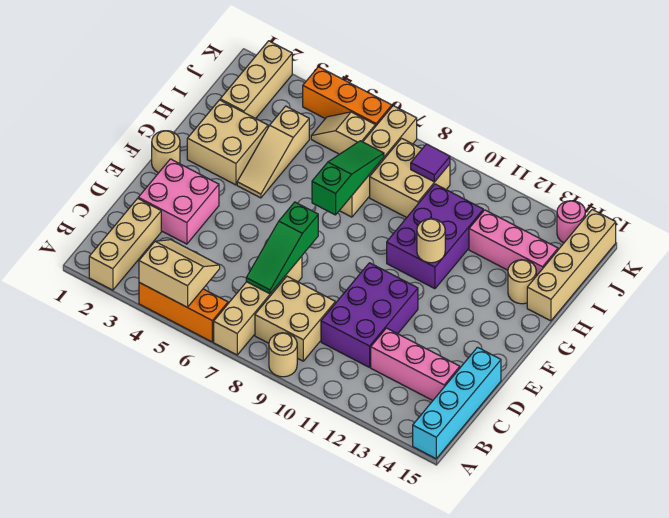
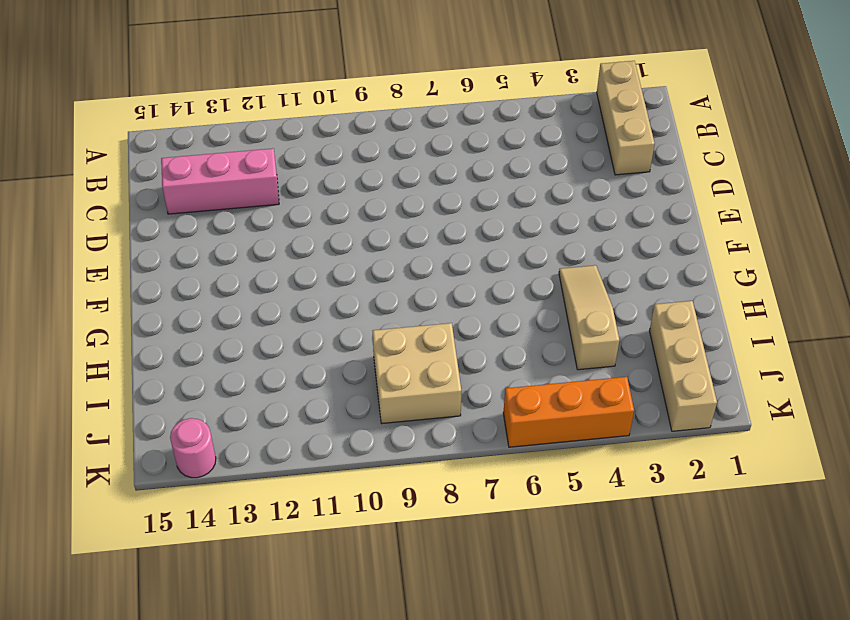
none -> orange 1x3 brick [139,283,228,342]
none -> tan 1x4 brick [214,256,302,355]
none -> tan 1x1 round brick [269,333,297,377]

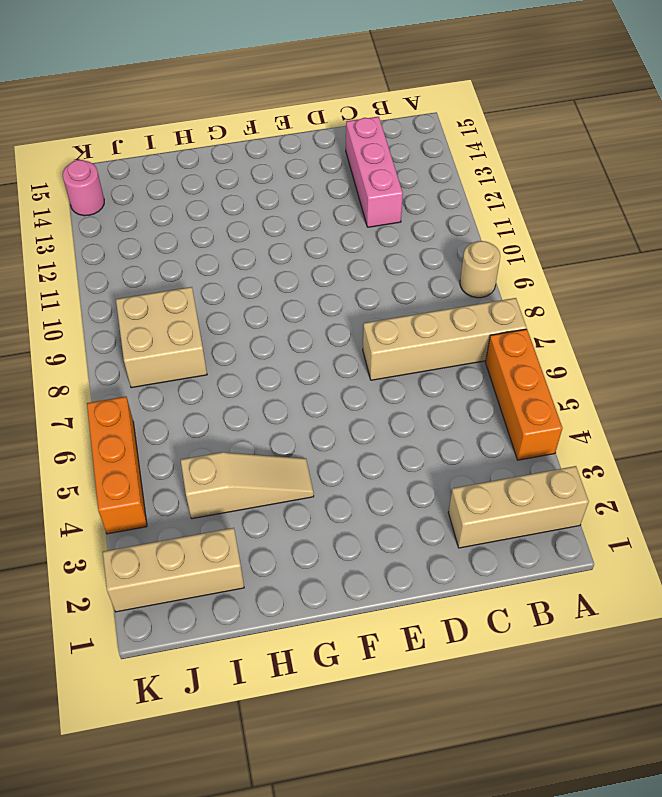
none -> cyan 1x4 brick [413,347,501,459]
none -> tan 2x2 brick [255,276,335,361]
none -> purple 2x3 brick [321,263,418,367]

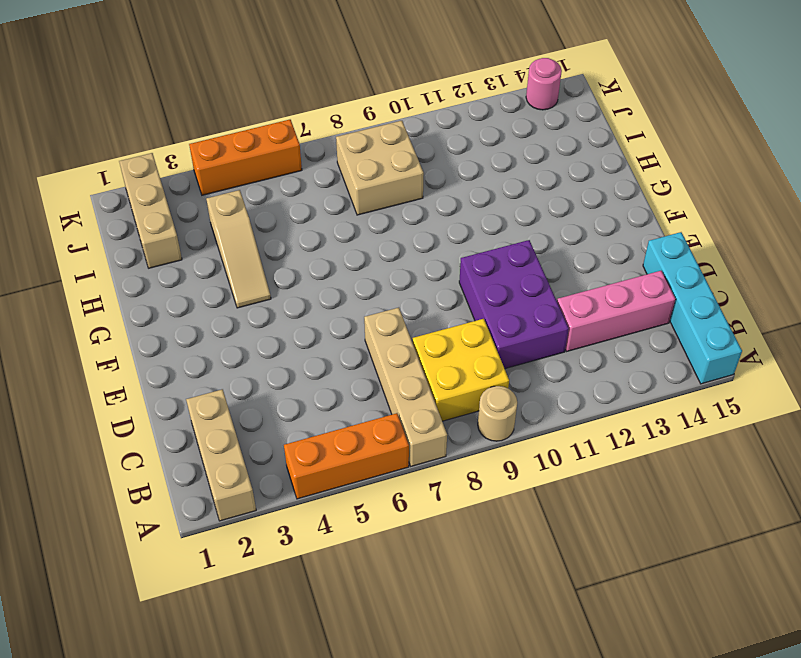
yellow 2x2 brick [412,319,509,421] -> tan 2x2 brick [255,276,335,361]
none -> pink 2x2 brick [138,159,219,244]
none -> tan 1x1 round brick [152,131,180,173]
none -> tan 2x2 brick [187,100,268,185]

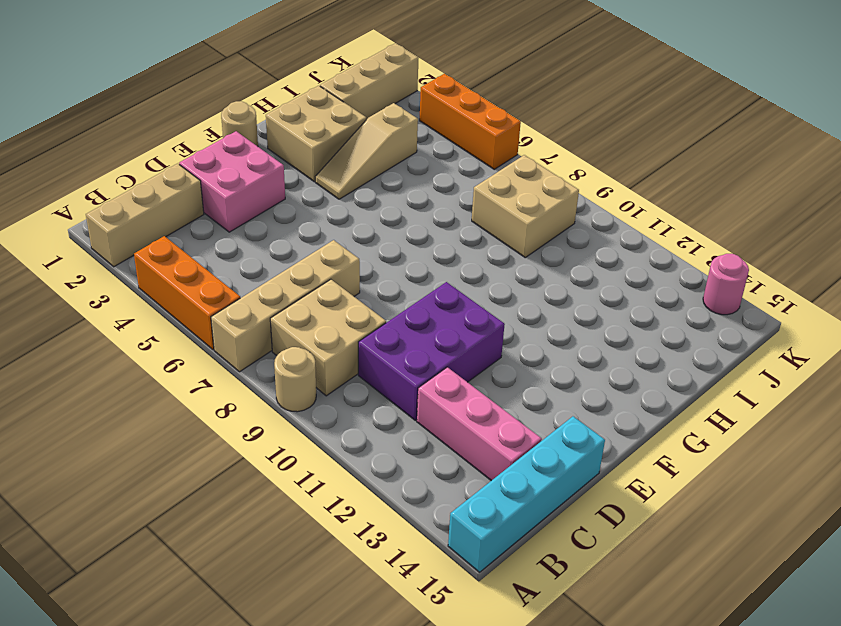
none -> purple 2x3 brick [387,184,483,289]
none -> tan 1x4 brick [339,106,417,217]
none -> tan 1x1 round brick [508,260,536,304]

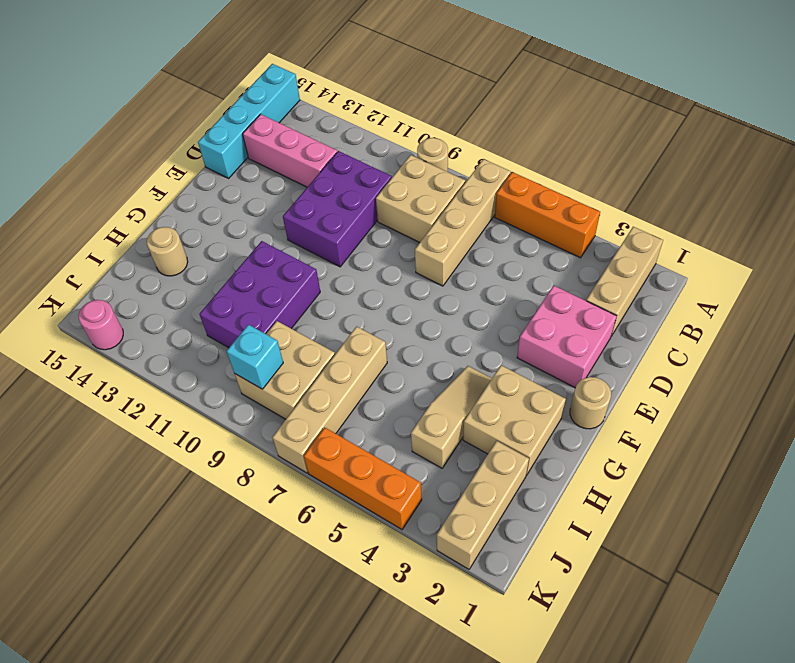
cyan 1x1 brick [227,325,283,389] -> purple 1x1 tile [411,144,450,182]
none -> tan 1x4 brick [527,210,616,321]
none -> pink 1x3 brick [469,210,558,276]
none -> tan 1x2 slope [311,112,375,154]

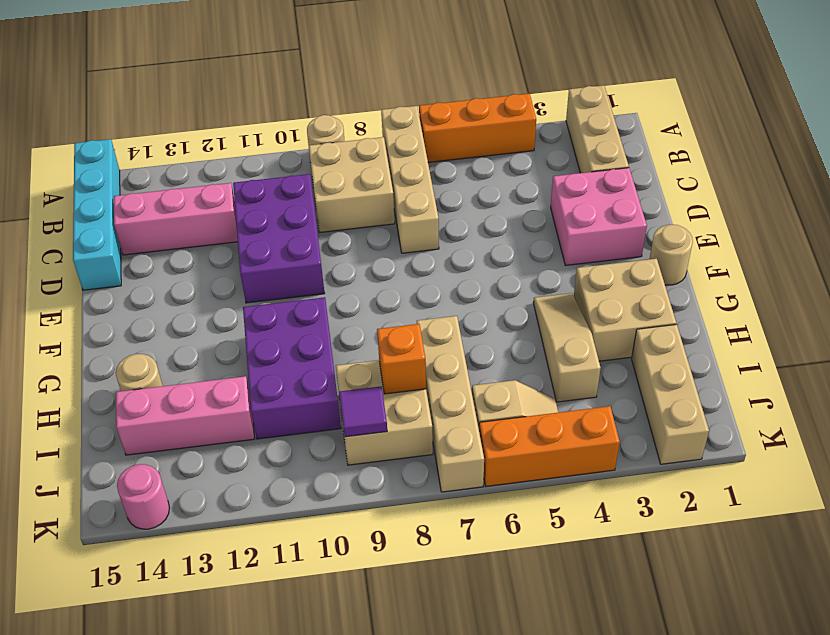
orange 1x1 brick [377,324,426,394] -> none
none -> tan 1x4 brick [527,210,616,321]
none -> tan 2x2 slope [139,240,220,307]
none -> green 1x3 slope [246,202,318,294]

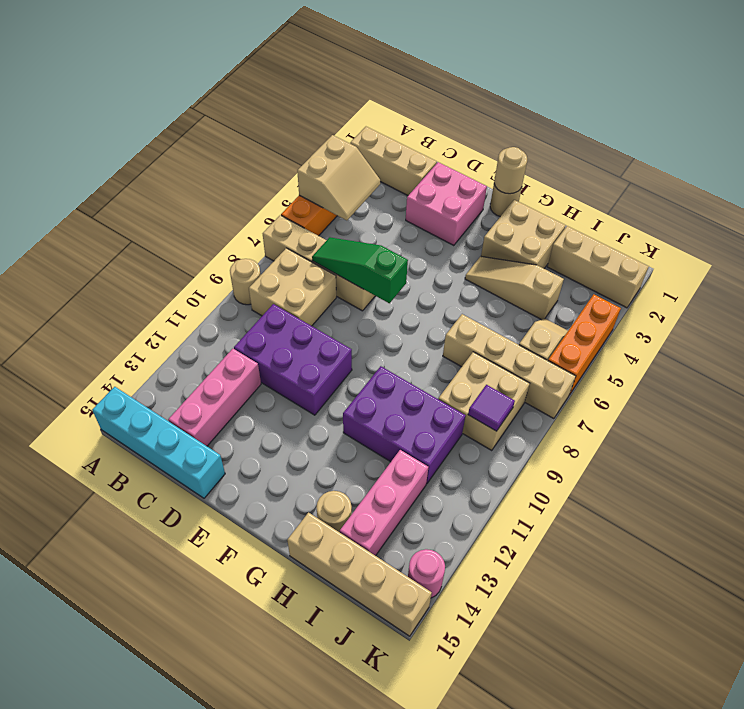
tan 1x1 round brick [494,147,527,194] -> tan 1x1 round brick moved to [417,219,445,263]
none -> green 1x3 slope [312,141,384,215]

